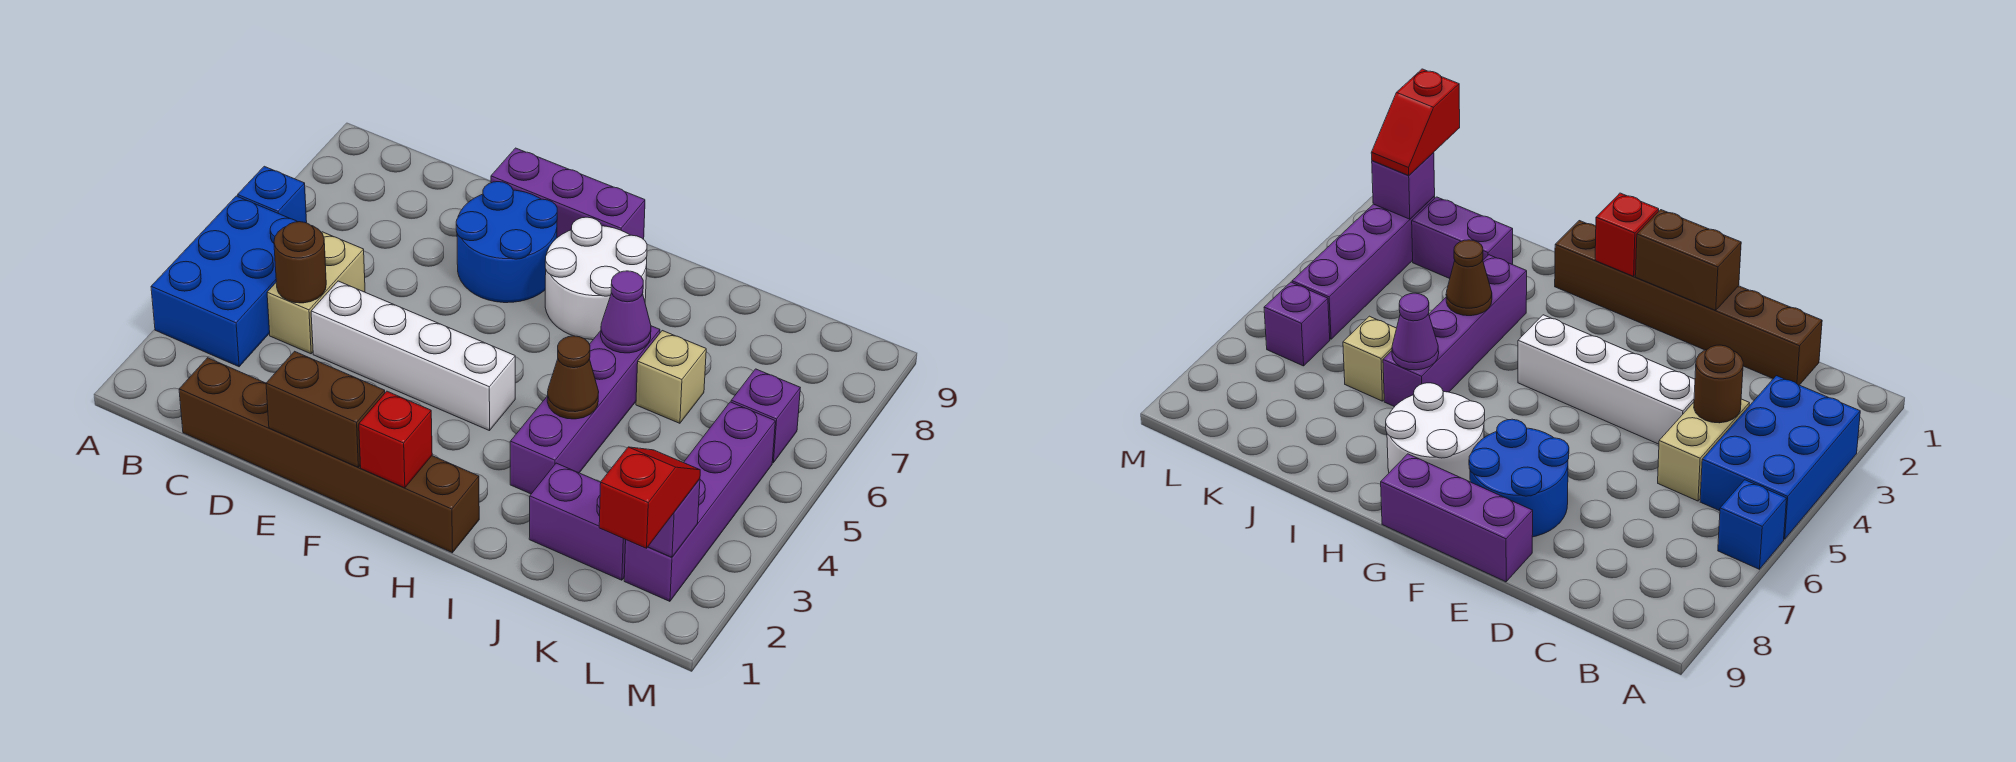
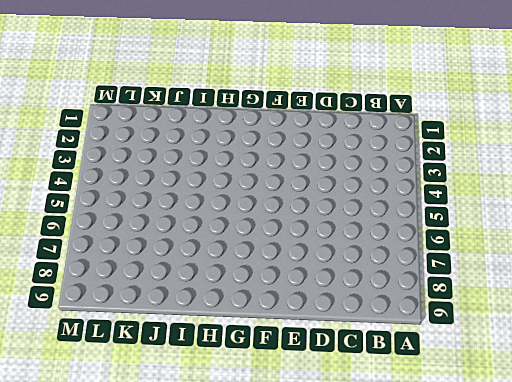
none -> blue 2x3 brick [151,196,297,367]
none -> blue 1x1 brick [238,166,307,223]
none -> brown 1x6 brick [179,358,479,553]

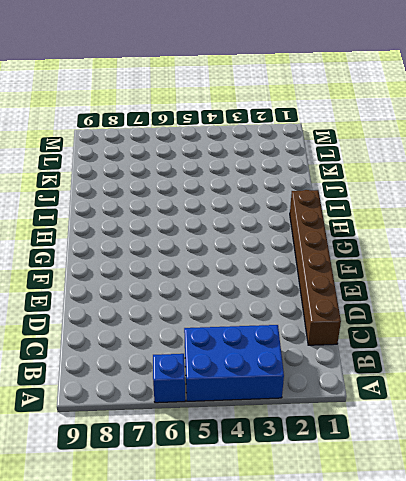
none -> tan 1x2 brick [267,232,365,354]
none -> white 1x4 brick [311,281,515,431]
none -> blue 2x2 round brick [456,182,557,303]

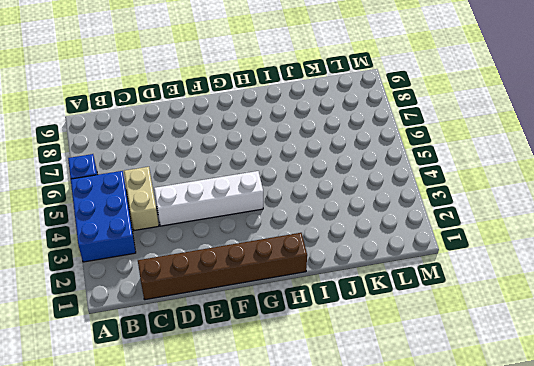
none -> blue 2x2 round brick [456,182,557,303]
none -> purple 1x3 brick [491,148,645,239]
none -> white 2x2 round brick [545,217,647,340]

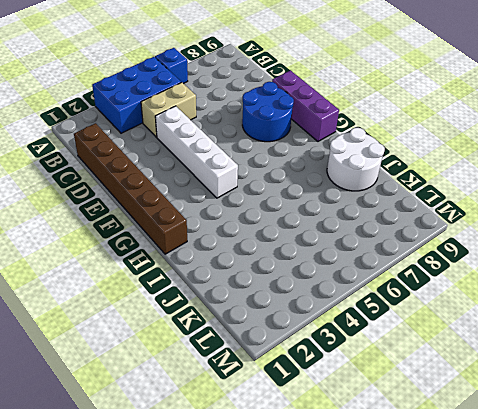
white 2x2 round brick [327,128,385,191] -> white 2x2 round brick moved to [545,217,647,340]
none -> purple 1x4 brick [510,326,660,494]
none -> purple 1x2 brick [529,463,626,580]
none -> tan 1x1 brick [636,331,706,423]

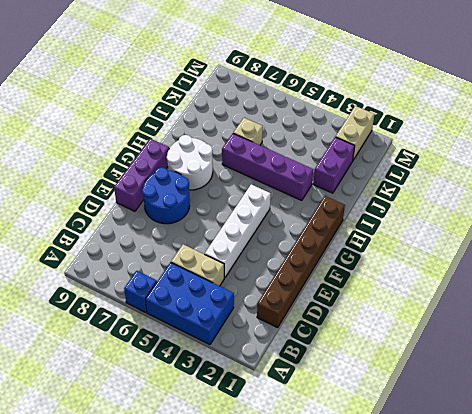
tan 1x2 brick [336,106,374,160] -> purple 1x4 brick [624,402,775,601]
none -> purple 1x1 brick [731,369,800,463]
none -> brown 1x1 round brick [274,222,326,303]
none -> brown 1x2 brick [266,351,385,467]

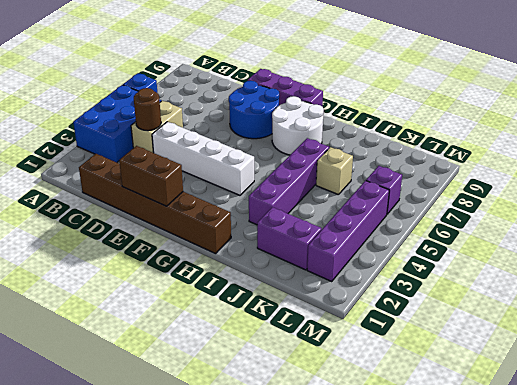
none -> red 1x1 brick [359,391,432,488]
none -> brown 1x1 cone [547,336,599,419]
none -> purple 1x1 cone [601,271,651,353]

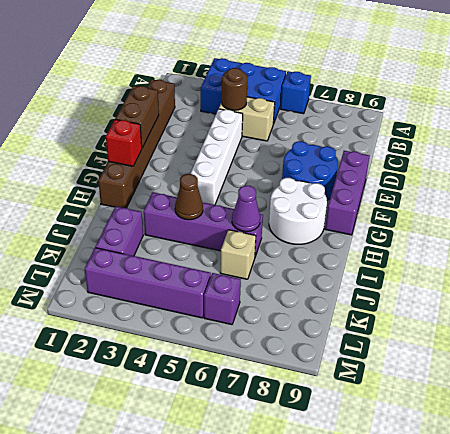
none -> purple 1x1 brick [648,479,700,557]
none -> red 1x2 slope [599,447,700,548]

